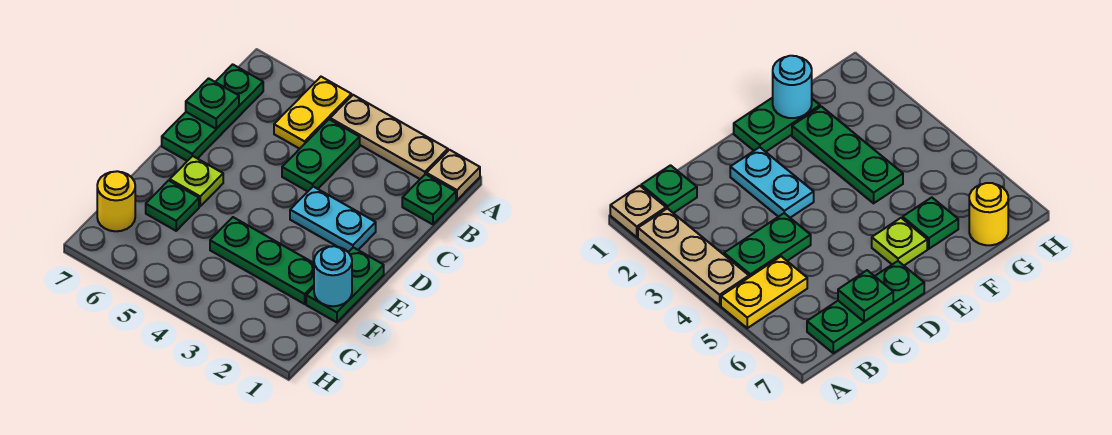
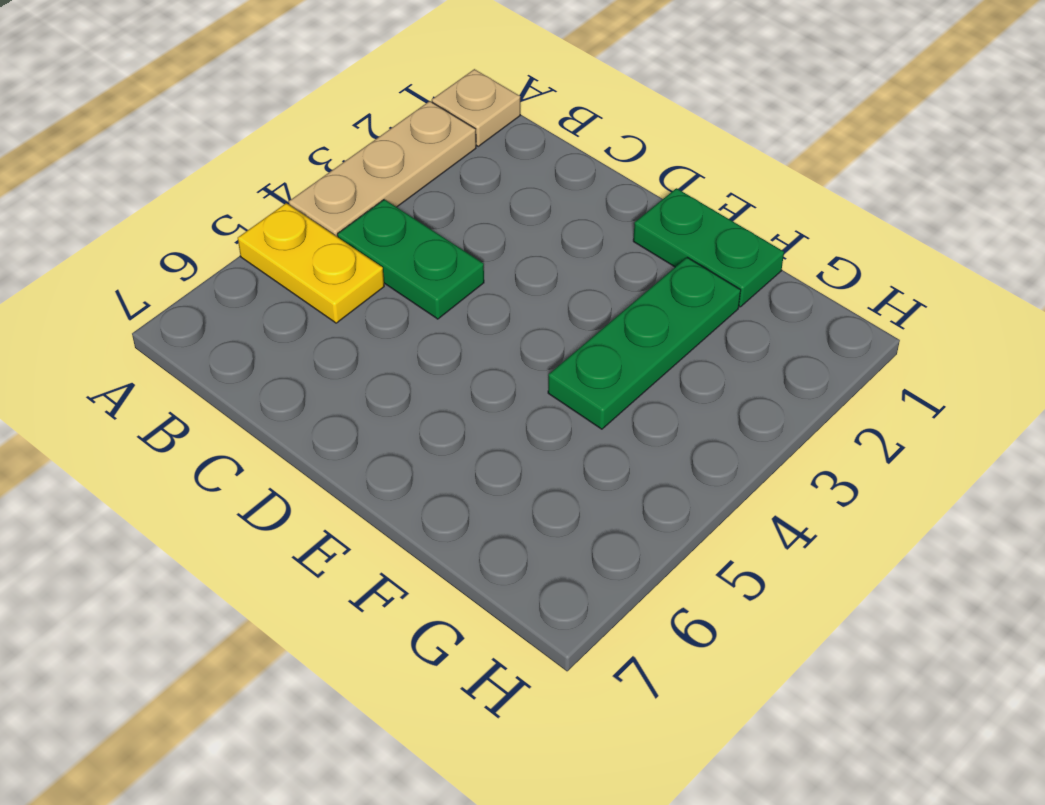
none -> green 1x1 plate [402,174,456,224]
none -> green 1x3 plate [162,64,263,161]
none -> cyan 1x2 plate [290,187,376,252]

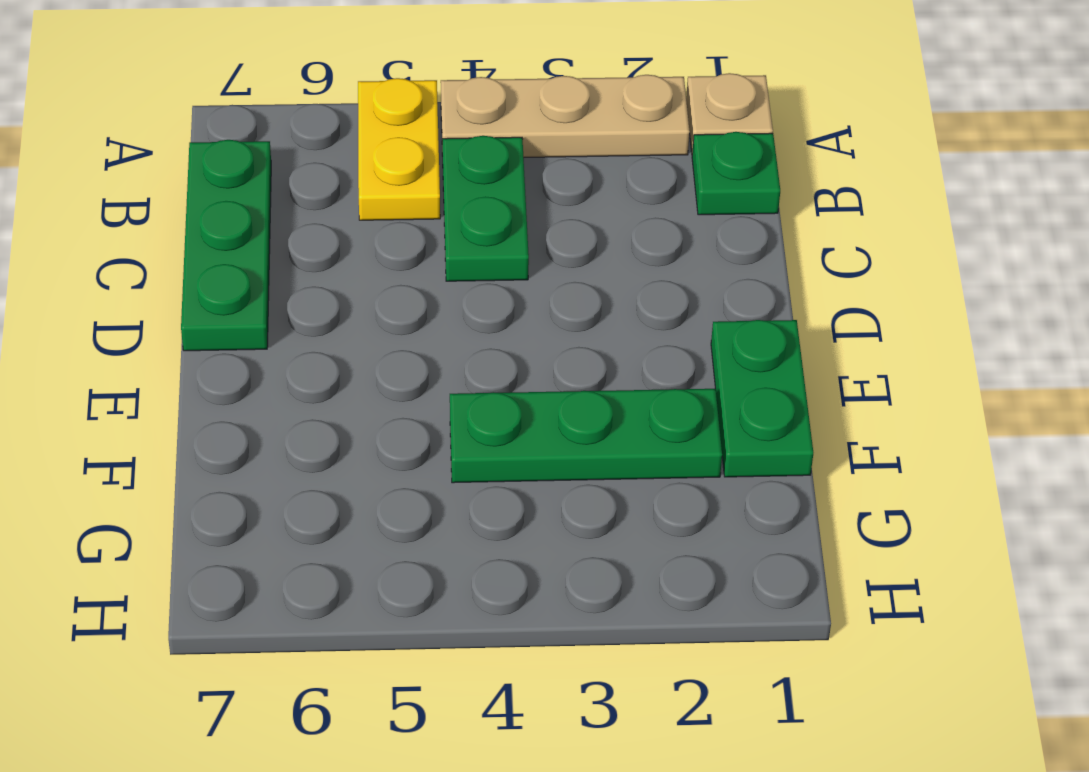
none -> cyan 1x2 plate [290,187,376,252]
none -> lime 1x1 plate [170,156,223,206]
none -> green 1x1 plate [146,180,199,231]

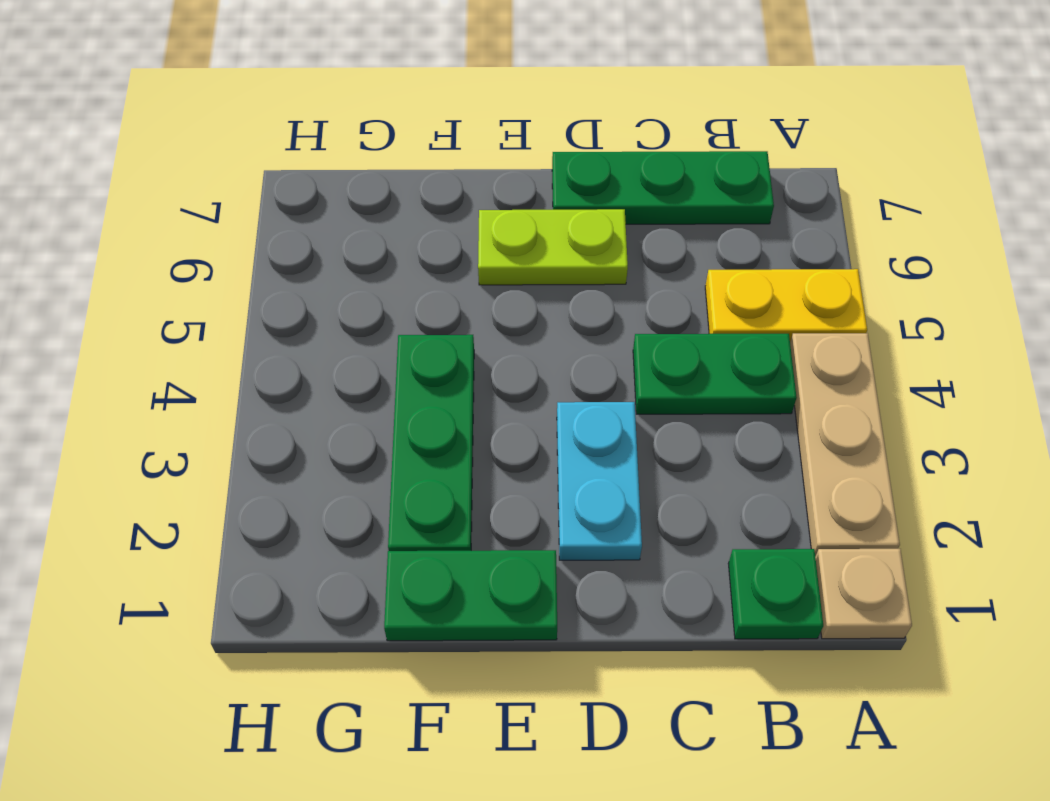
lime 1x2 plate [478,209,628,285] -> lime 1x1 plate [170,156,223,206]
none -> green 1x1 plate [146,180,199,231]
none -> yellow 1x1 round brick [97,171,135,231]
none -> green 1x1 plate [186,78,239,129]

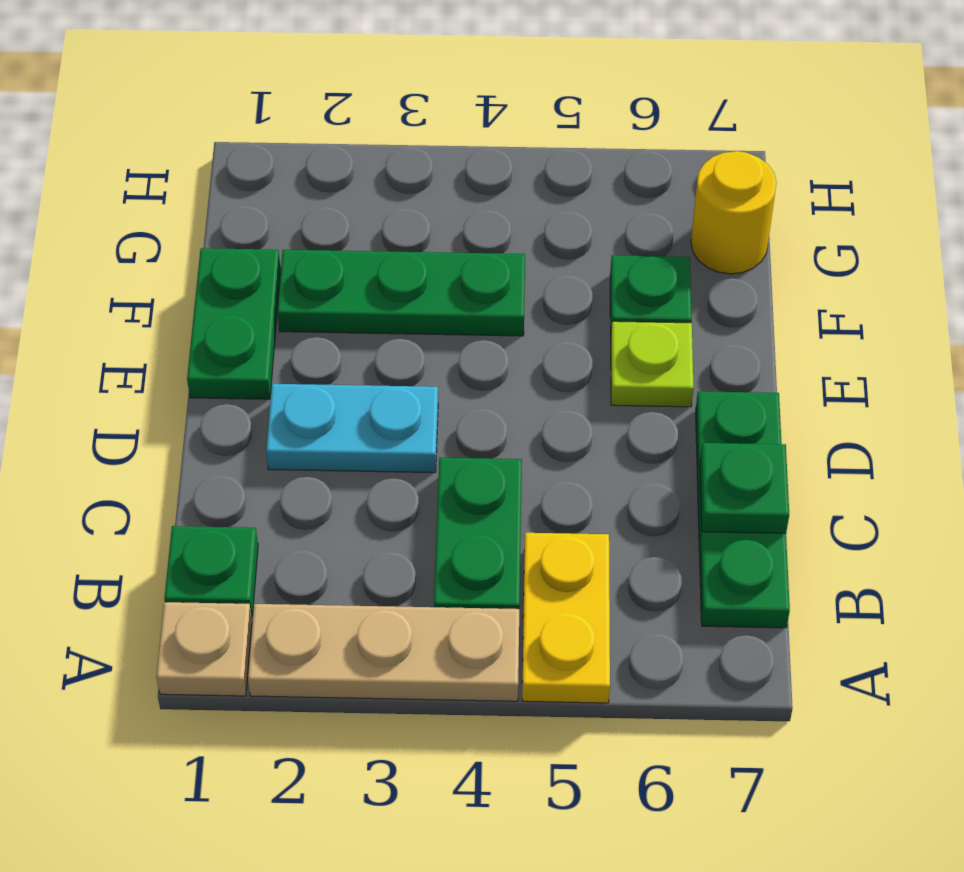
none -> cyan 1x1 round brick [314,246,352,306]

